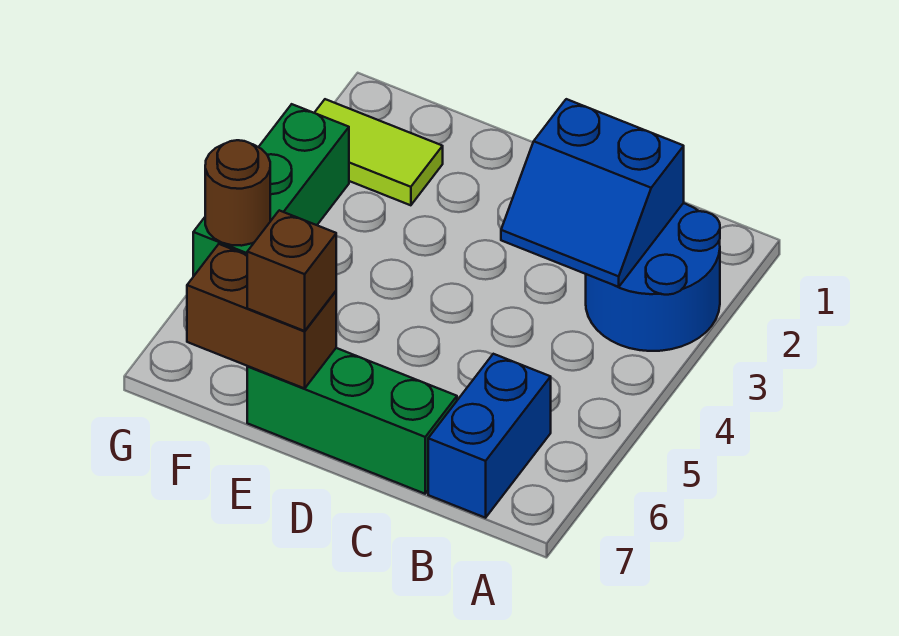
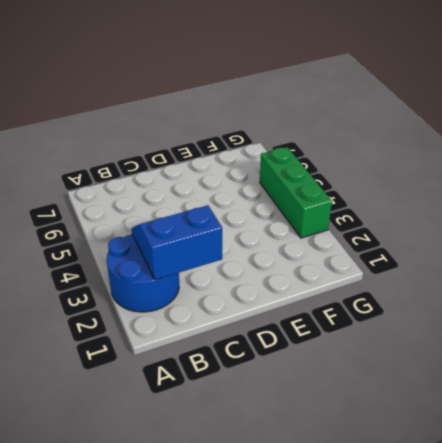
none -> blue 1x2 brick [428,354,551,518]
none -> green 1x3 brick [247,348,457,494]

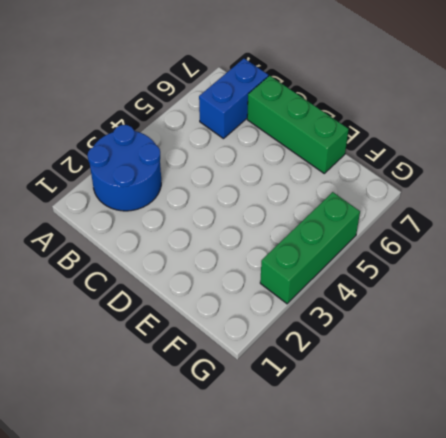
none -> lime 1x2 tile [315,99,443,205]
none -> blue 2x2 slope [501,99,684,287]

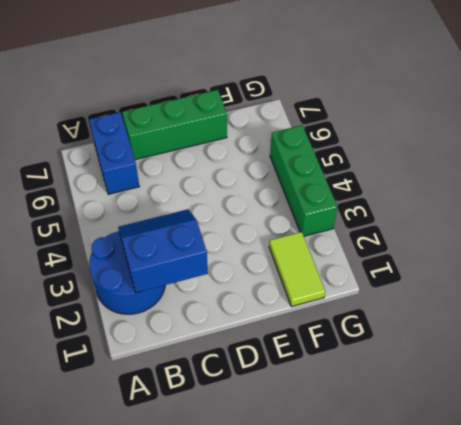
lime 1x2 tile [269,232,325,307] -> lime 1x2 tile turned to [315,99,443,205]
none -> brown 1x2 brick [187,244,336,388]
none -> brown 1x1 round brick [205,140,270,246]

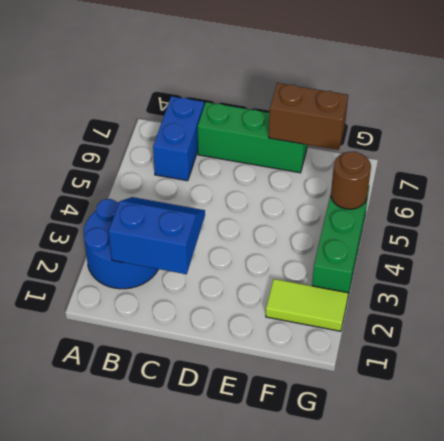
none -> brown 1x1 brick [247,210,336,331]

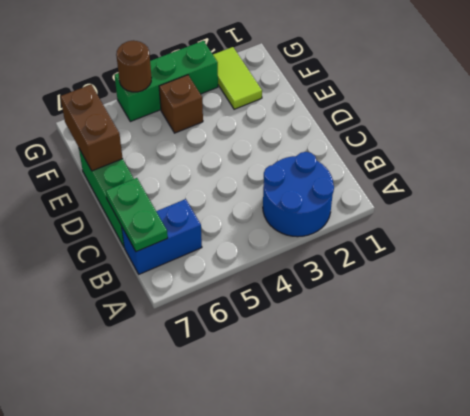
green 1x2 plate [106,178,168,252] -> none
brown 1x1 brick [159,75,203,133] -> brown 1x1 brick moved to [247,210,336,331]
none -> blue 2x2 slope [501,99,684,287]

